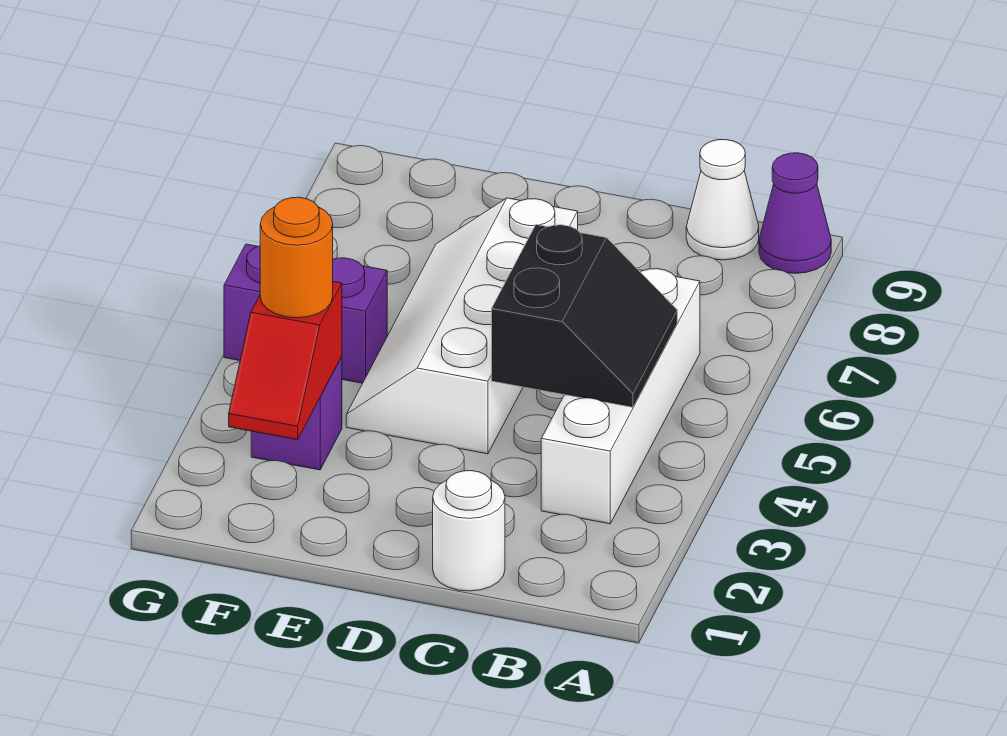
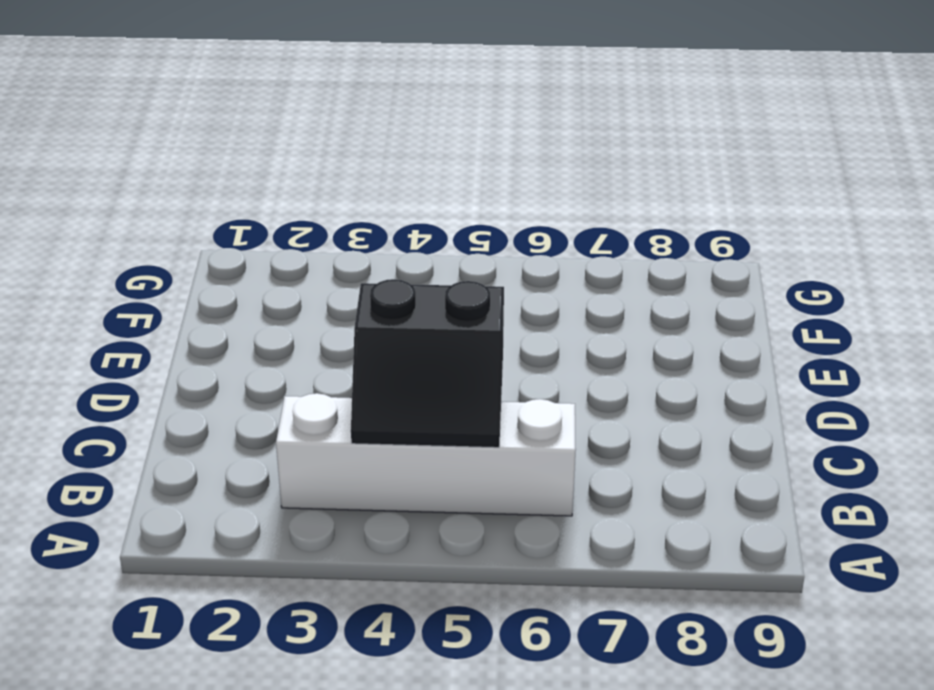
none -> purple 1x1 cone [759,153,831,273]
none -> white 1x1 cone [686,140,759,260]

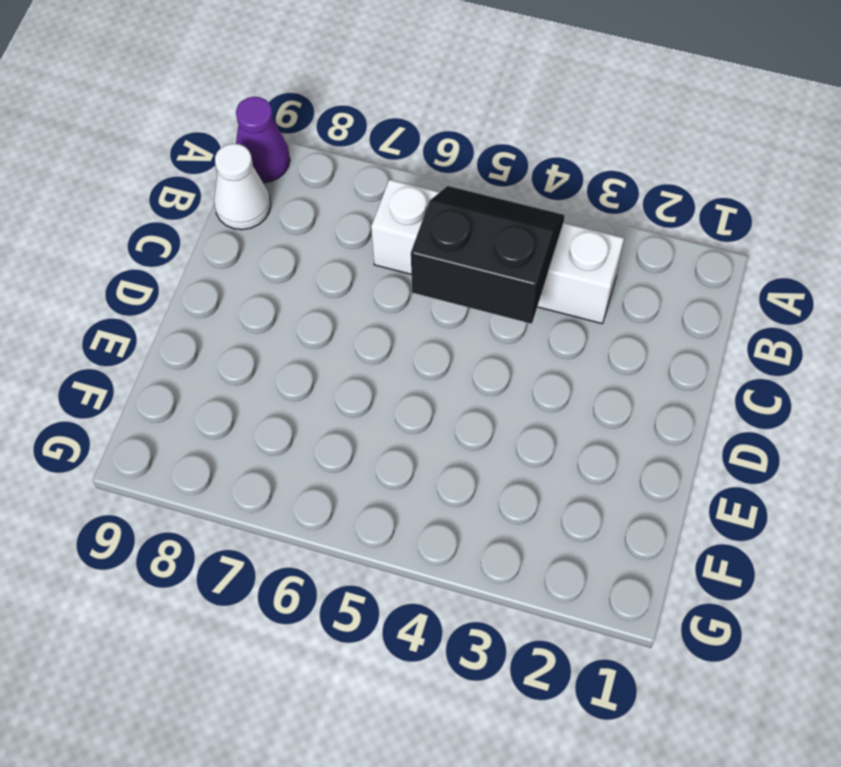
none -> white 1x1 round brick [433,471,505,591]
none -> white 2x4 slope [346,198,578,454]

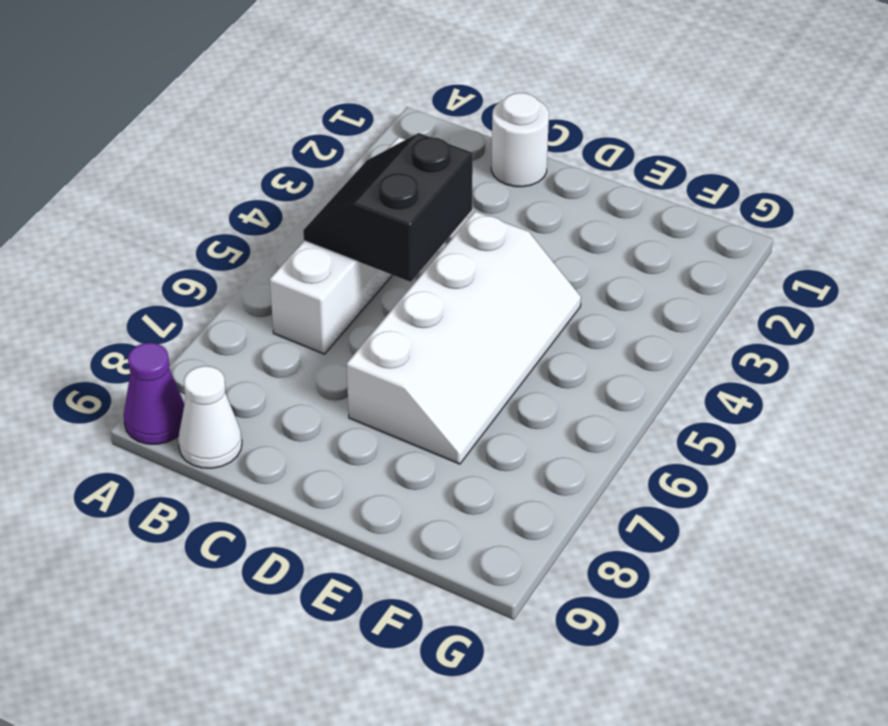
none -> purple 1x1 brick [251,357,342,470]
none -> purple 1x2 brick [224,244,387,383]

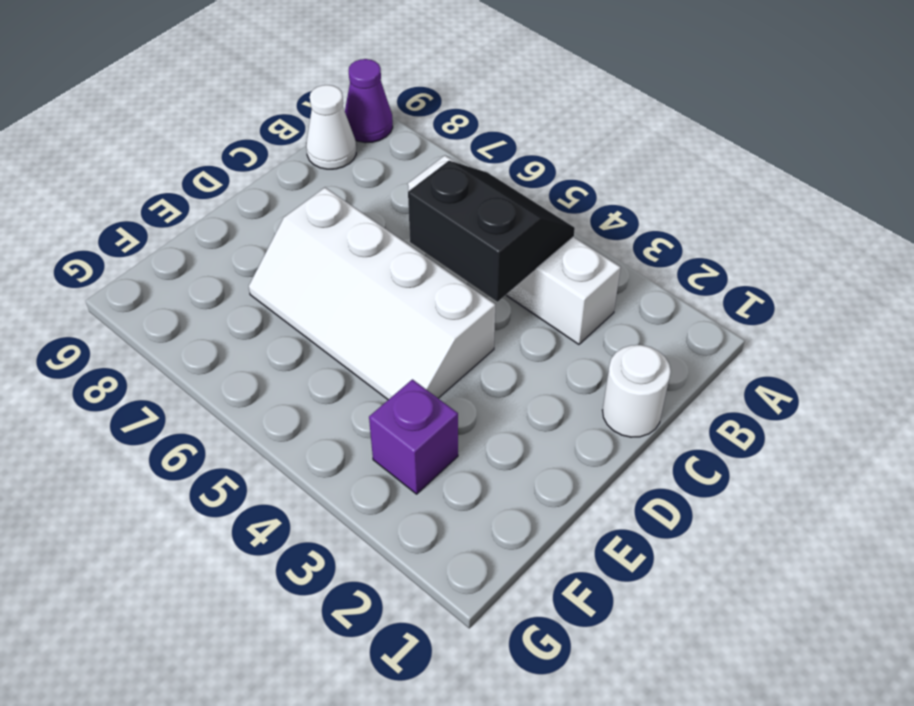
none -> purple 1x2 brick [224,244,387,383]
none -> red 1x2 slope [229,282,342,440]

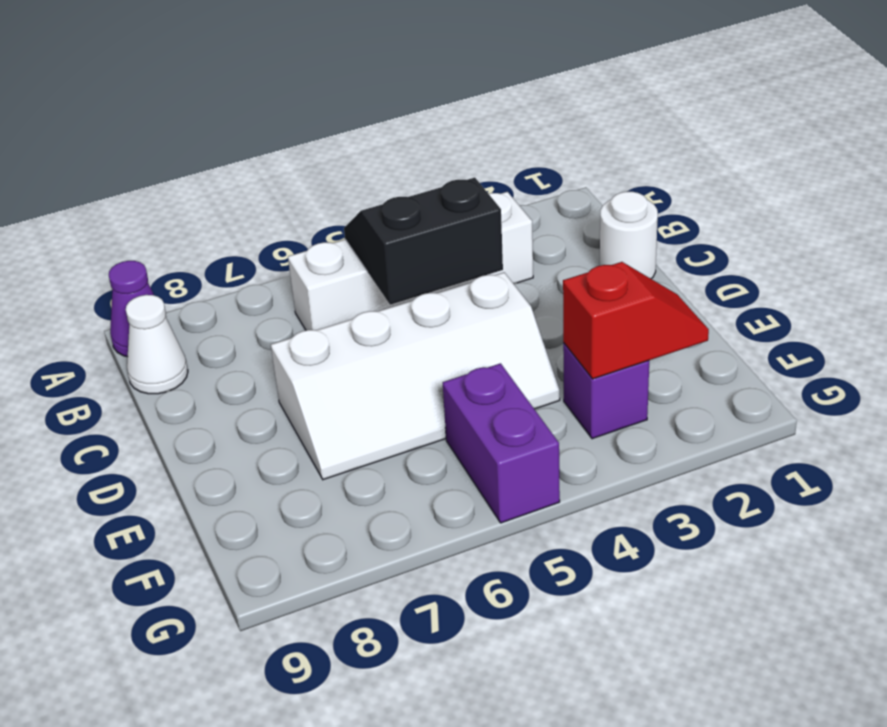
none -> orange 1x1 round brick [260,197,333,318]

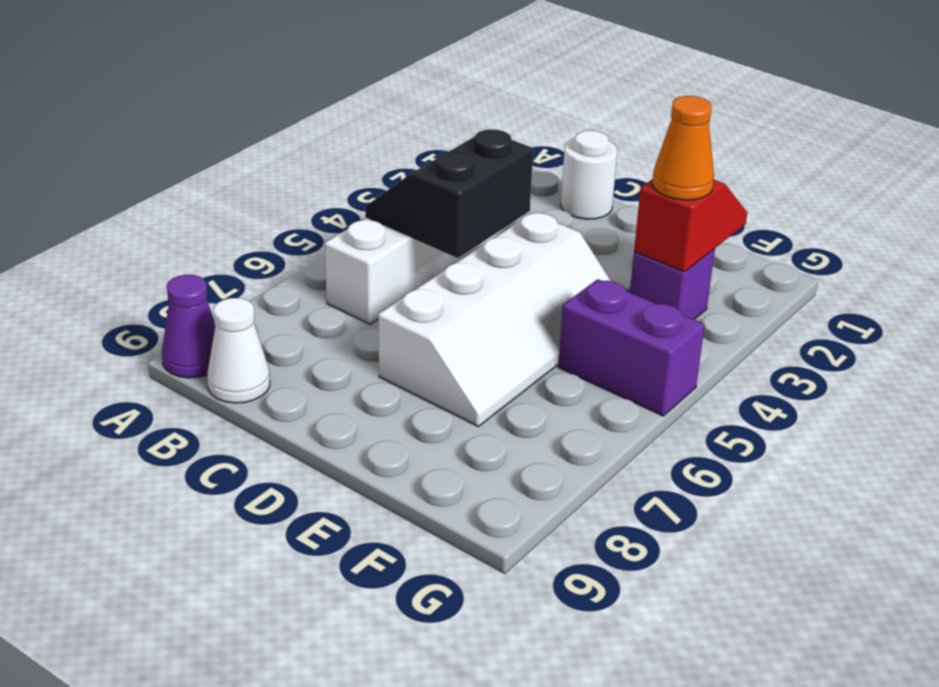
orange 1x1 cone [652,96,714,200] -> orange 1x1 round brick [260,197,333,318]

